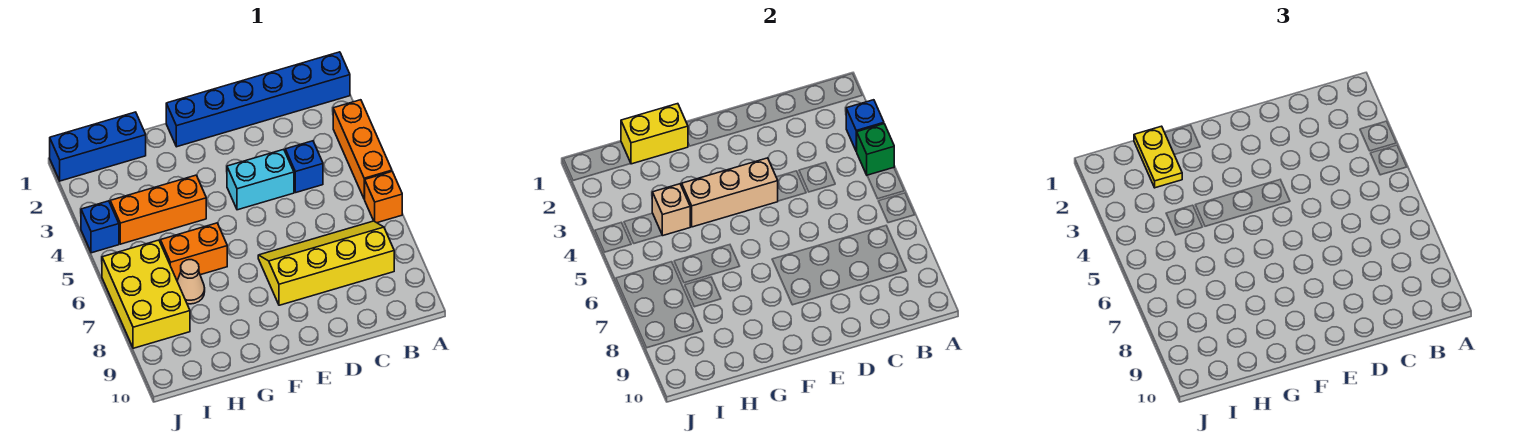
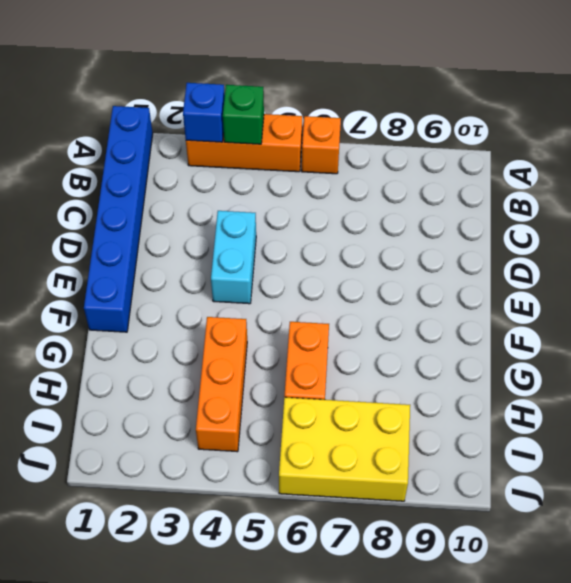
none -> yellow 2x4 slope [258,221,394,305]
none -> blue 1x1 brick [285,141,323,193]
none -> blue 1x3 brick [50,112,146,181]

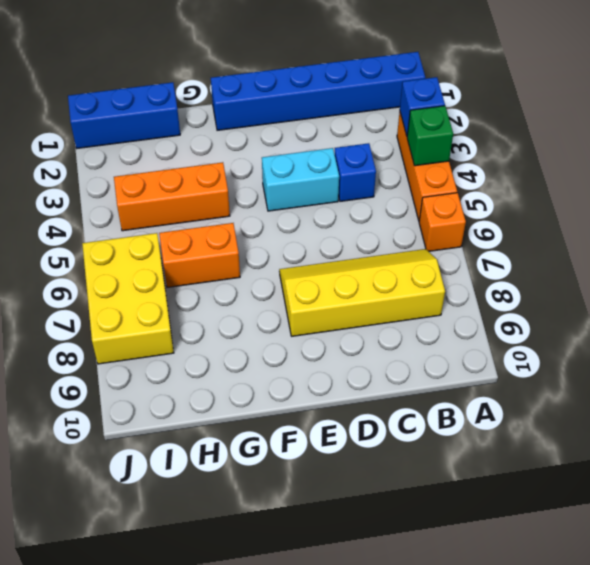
none -> tan 1x1 cone [177,260,205,304]
none -> blue 1x1 brick [81,201,119,253]
none -> tan 1x3 brick [682,158,778,227]

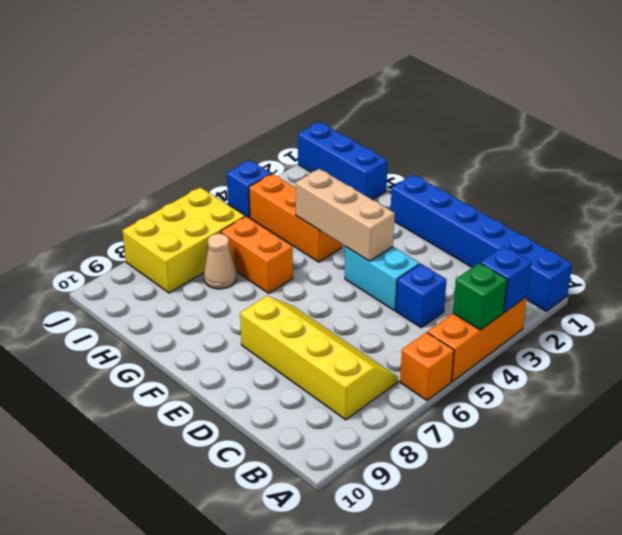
none -> yellow 1x2 brick [621,104,688,164]
none -> tan 1x1 brick [652,184,690,236]
none -> yellow 1x2 plate [1134,126,1182,188]

